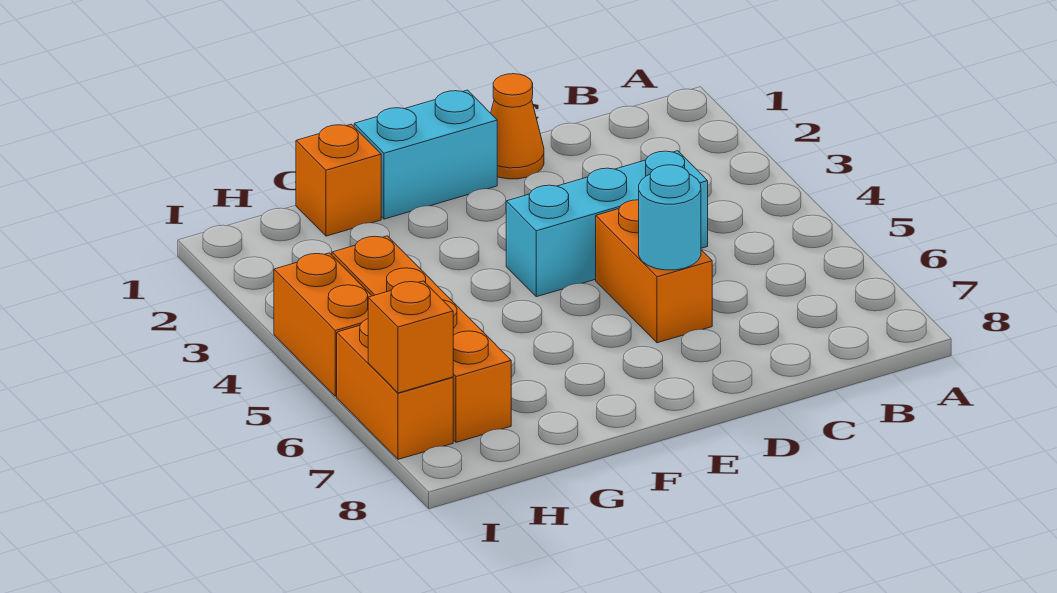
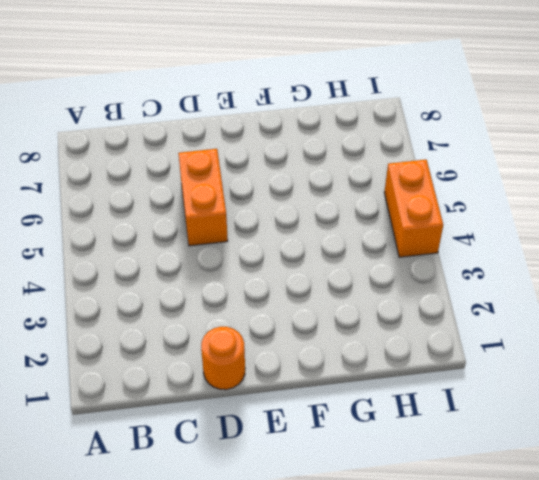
orange 1x1 round brick [201,327,245,390] -> orange 1x1 cone [491,74,544,179]
none -> cyan 1x3 brick [506,151,708,297]
none -> cyan 1x2 brick [354,90,497,219]

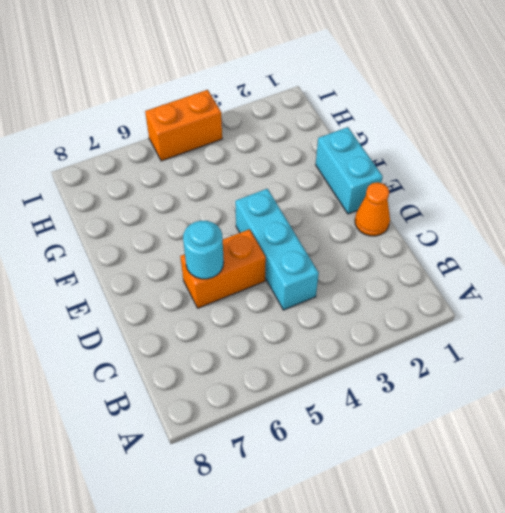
none -> orange 1x1 brick [296,124,381,236]
none -> orange 1x4 brick [332,236,511,442]

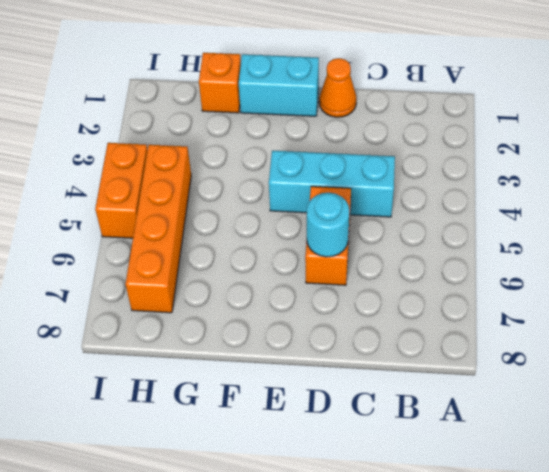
none -> orange 1x2 brick [337,319,453,459]
none -> orange 1x1 brick [368,281,453,393]

